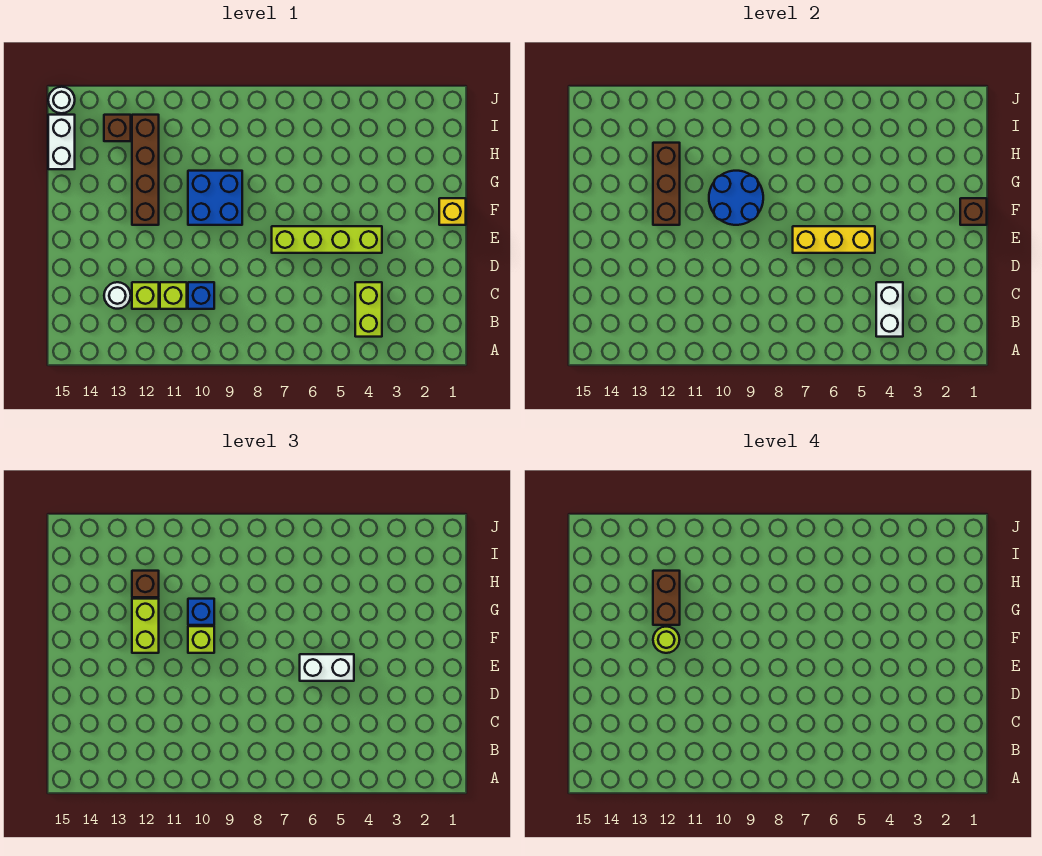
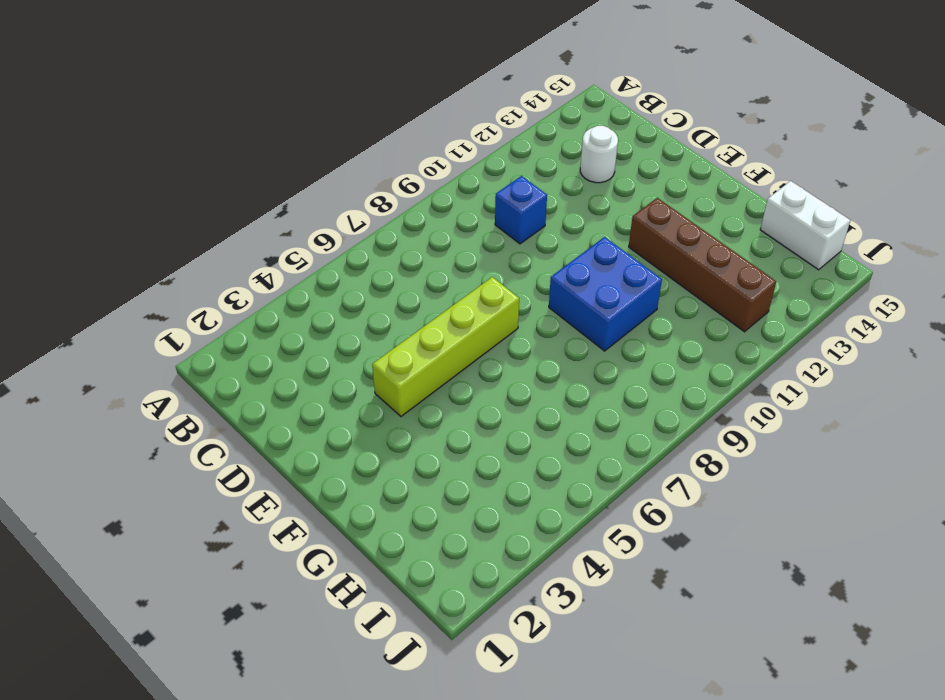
none -> lime 1x2 brick [355,282,382,337]
none -> lime 1x1 brick [160,282,187,309]
none -> lime 1x1 brick [132,282,159,309]

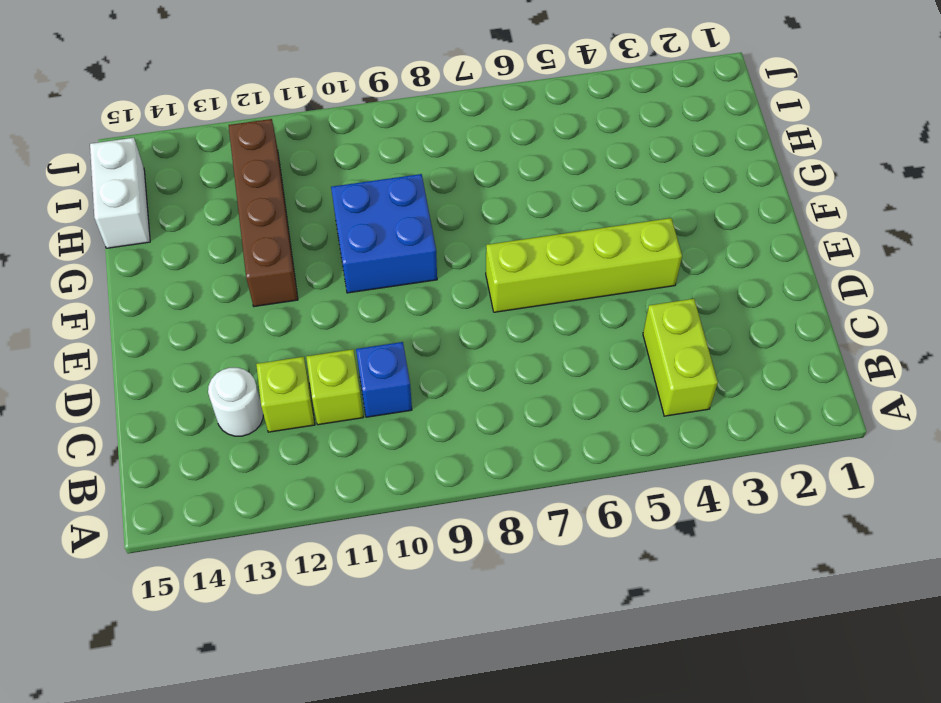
none -> yellow 1x1 brick [439,198,466,225]
none -> brown 1x1 brick [104,115,131,141]
none -> white 1x1 round brick [48,87,75,113]

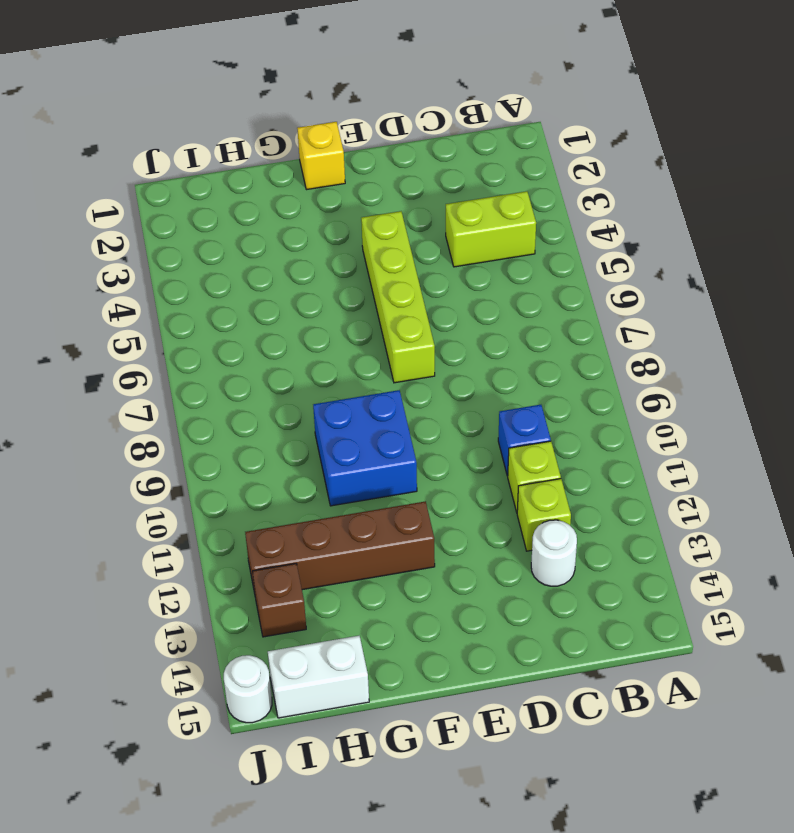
none -> white 1x2 brick [876,282,903,337]
none -> yellow 1x3 brick [793,226,875,253]
none -> brown 1x1 brick [960,198,987,225]

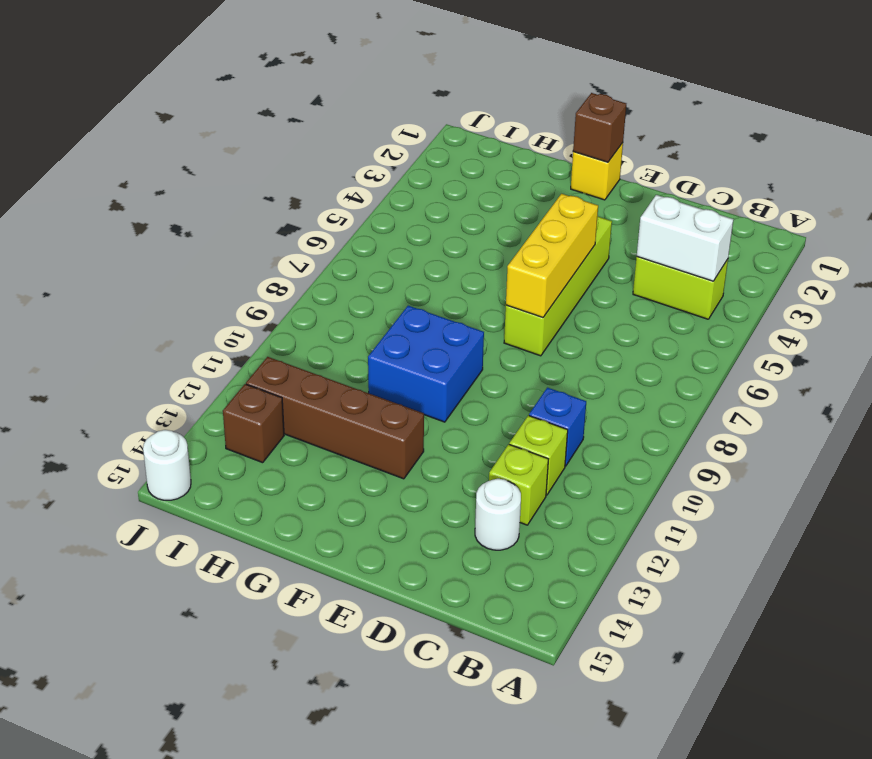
none -> white 1x2 brick [48,115,75,169]
none -> blue 2x2 round brick [709,171,763,225]
none -> brown 1x3 brick [653,143,680,225]

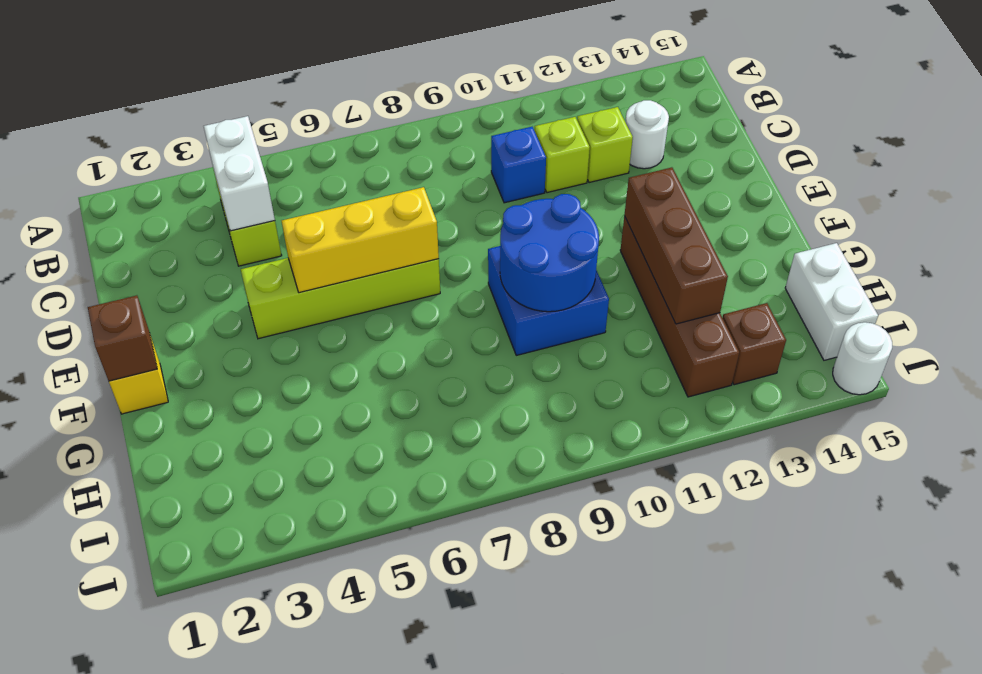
none -> white 1x2 brick [300,654,354,681]
none -> lime 1x1 brick [188,626,214,653]
none -> lime 1x2 brick [132,599,159,653]

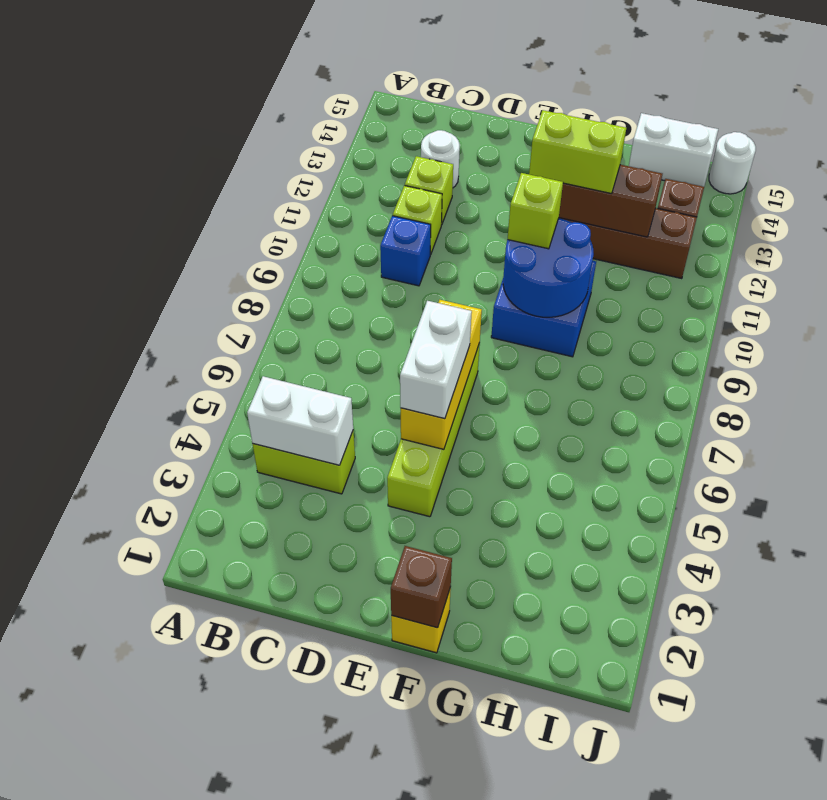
none -> blue 1x1 brick [188,599,214,625]
none -> brown 1x1 brick [132,571,159,597]
none -> lime 1x1 round brick [653,627,680,653]

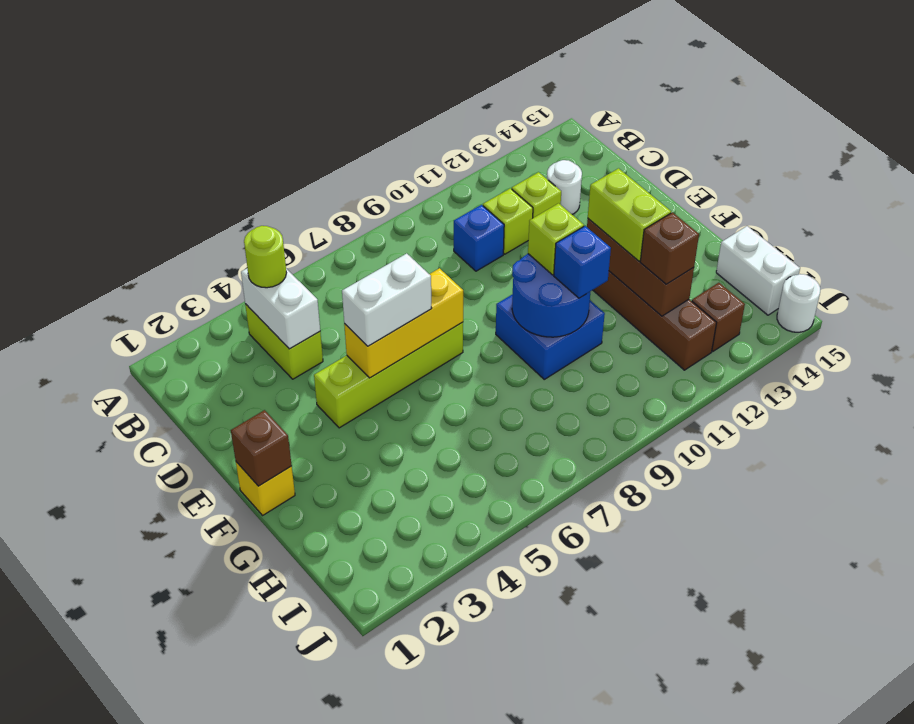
lime 1x1 round brick [244,226,286,288] -> lime 1x1 round brick moved to [653,627,680,653]
none -> brown 1x2 brick [653,571,680,625]

